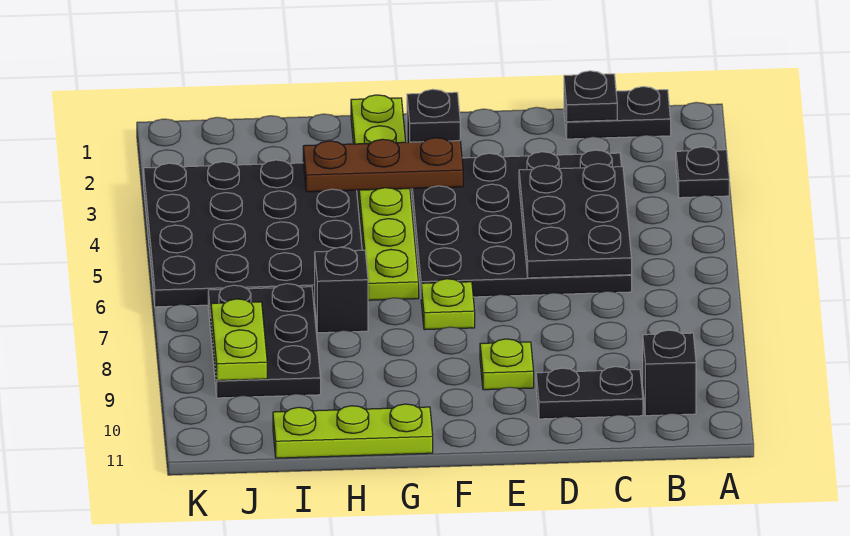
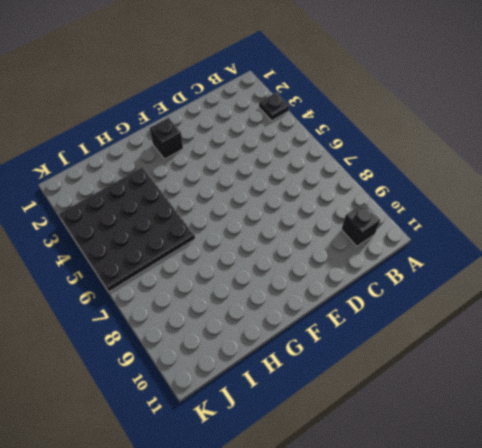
none -> black 1x2 plate [564,87,671,139]
none -> black 4x4 plate [411,150,632,297]
none -> black 1x2 plate [536,367,643,419]

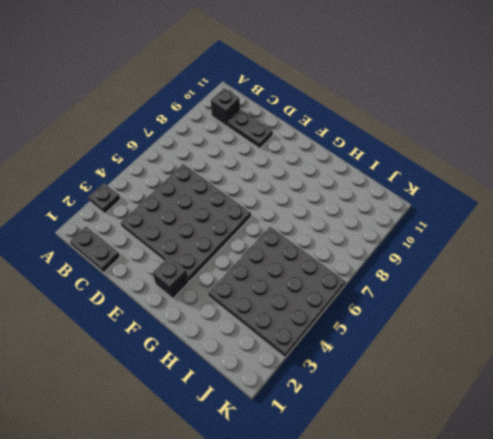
none -> lime 1x1 plate [480,339,534,390]
none -> lime 1x1 plate [421,279,475,330]
none -> lime 1x6 plate [351,95,419,300]

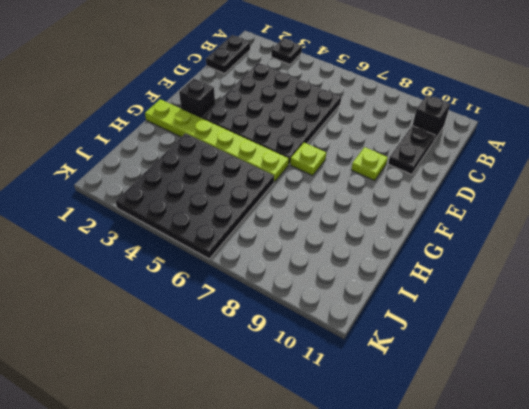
none -> lime 1x3 plate [273,404,433,458]
none -> black 1x1 brick [315,247,368,333]
none -> black 2x3 plate [208,284,321,398]

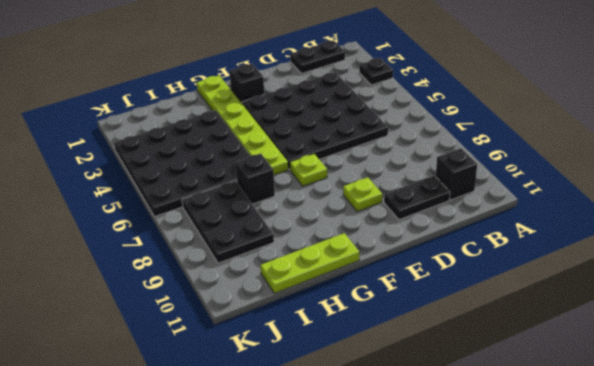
none -> black 1x1 plate [564,71,617,122]
none -> black 2x3 plate [519,164,632,278]
none -> brown 1x3 plate [303,138,463,192]

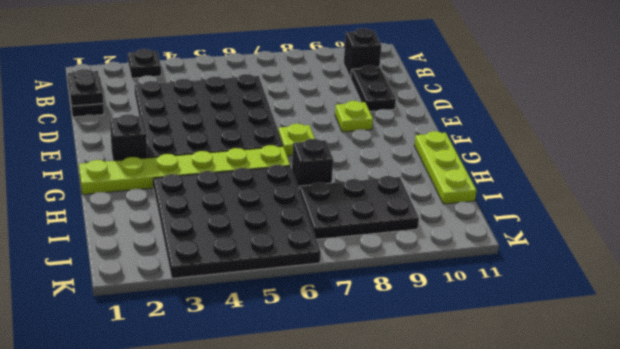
none -> black 2x3 plate [519,164,632,278]
none -> brown 1x3 plate [303,138,463,192]
none -> lime 1x2 plate [211,299,267,381]

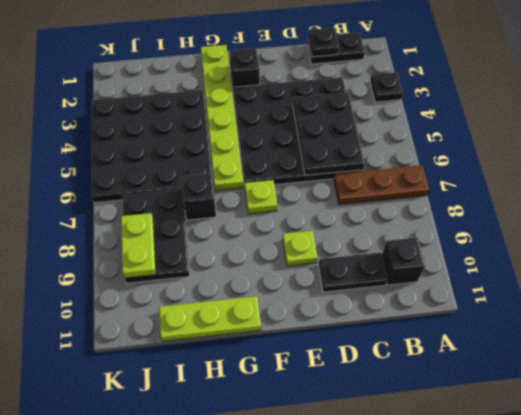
brown 1x3 plate [334,165,429,205] -> brown 1x3 plate moved to [303,138,463,192]

